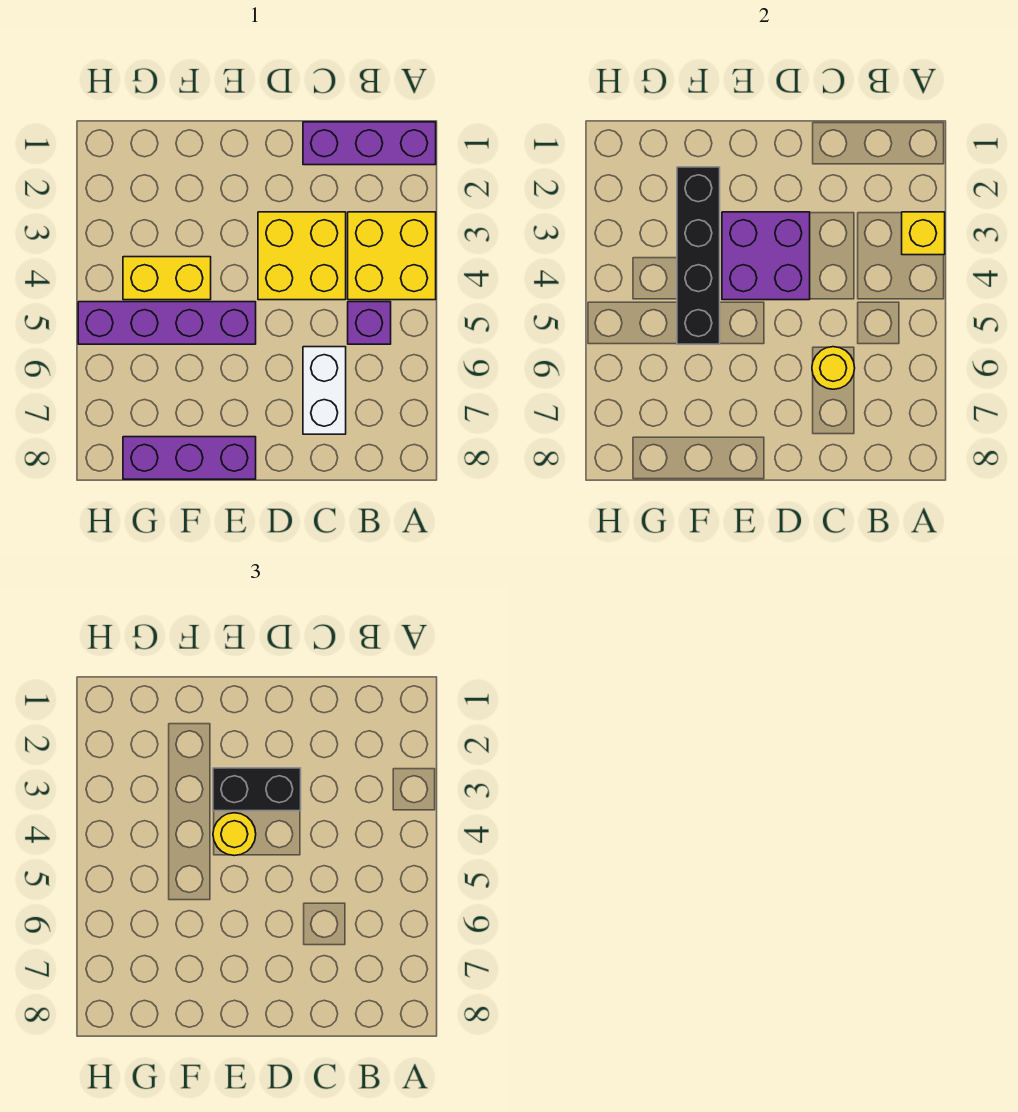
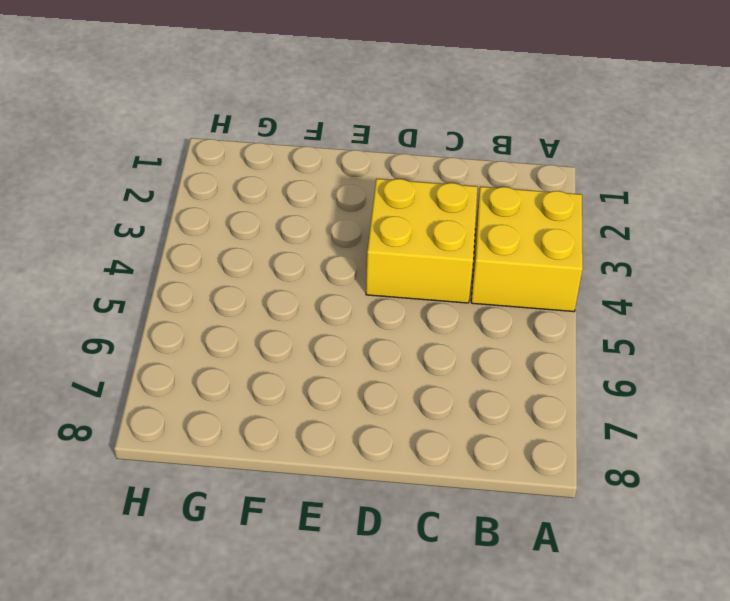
none -> purple 1x3 brick [303,122,436,165]
none -> purple 1x1 brick [348,302,391,344]
none -> white 1x2 brick [303,347,346,434]

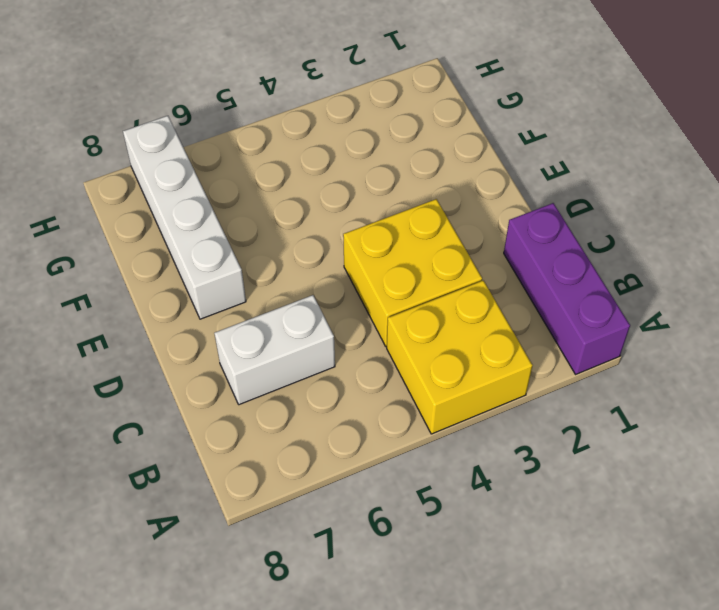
white 1x4 brick [123,116,246,319] -> none
none -> purple 1x1 brick [348,302,391,344]
none -> purple 1x4 brick [78,302,256,344]
none -> purple 1x3 brick [123,437,256,479]

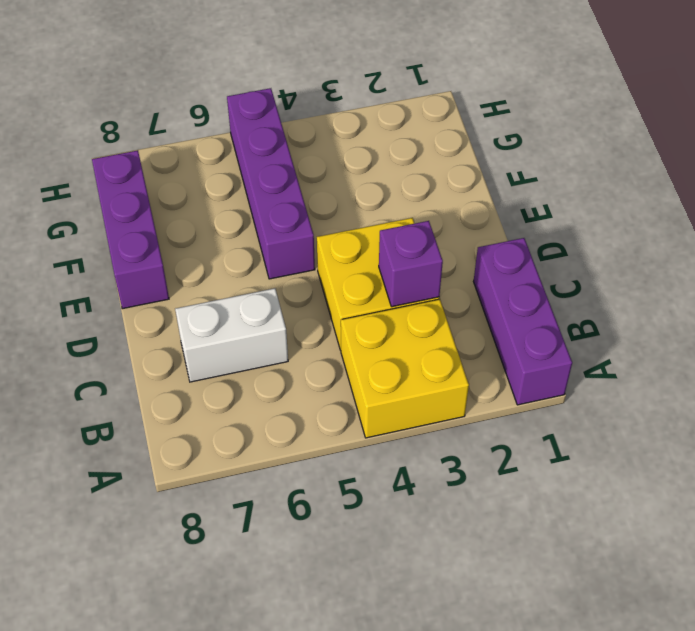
purple 1x1 brick [379,221,443,307] -> purple 1x1 brick moved to [348,302,391,344]
none -> yellow 1x2 brick [123,257,211,300]
none -> yellow 1x1 brick [902,212,945,255]
none -> yellow 1x1 round brick [812,347,855,389]

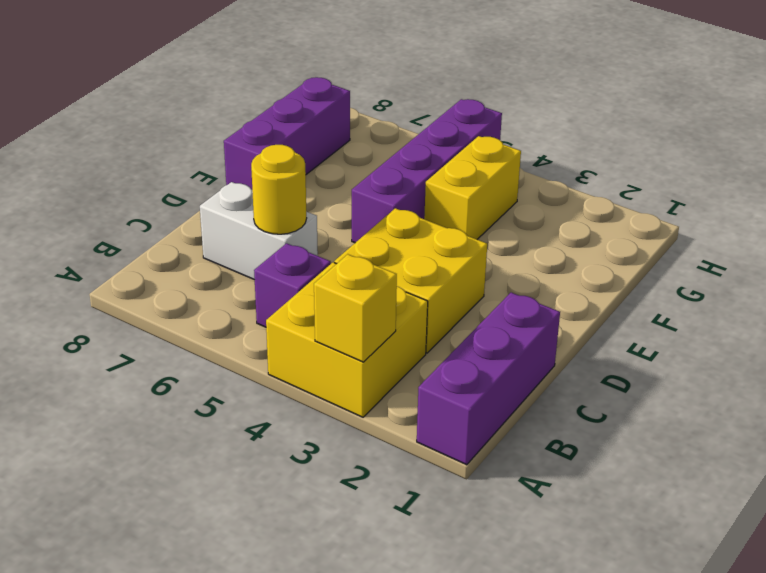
none -> purple 2x2 brick [722,212,810,300]
none -> black 1x4 brick [677,167,720,344]
none -> black 1x2 brick [213,768,301,811]

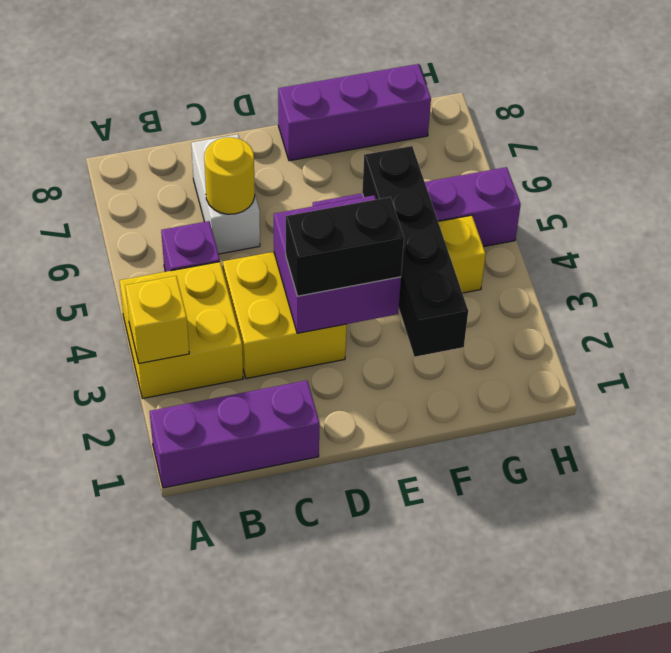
none -> yellow 1x1 round brick [213,813,256,856]

